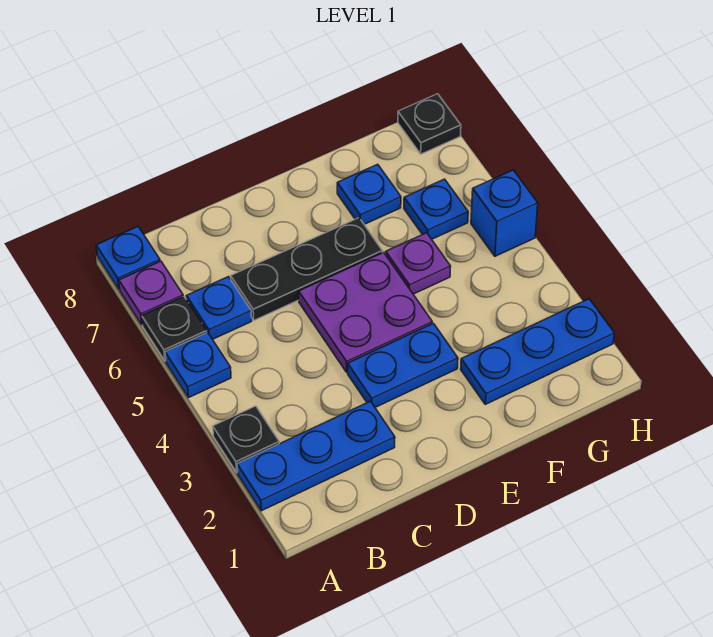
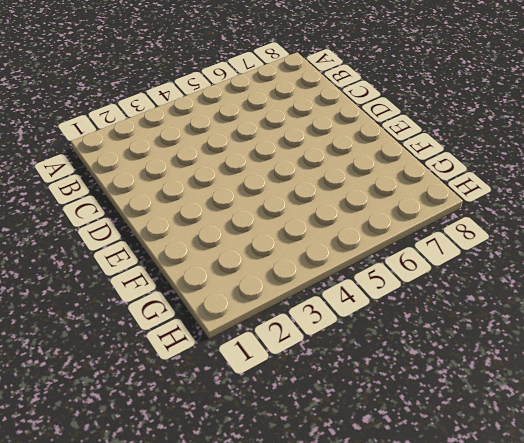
none -> blue 1x3 plate [237,401,395,511]
none -> black 1x1 plate [213,406,279,472]
none -> blue 1x1 plate [165,333,231,398]

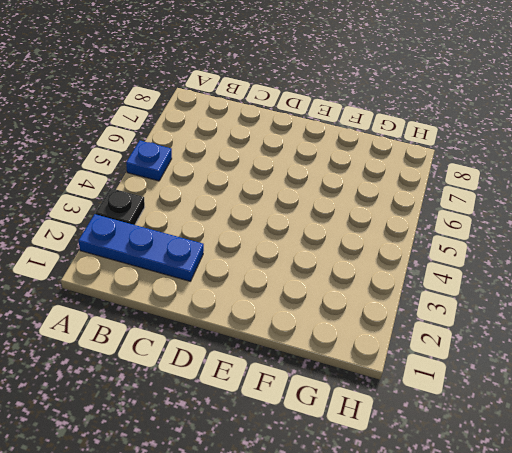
none -> black 1x1 plate [142,297,207,361]
none -> purple 1x1 plate [119,261,183,325]
none -> blue 1x1 plate [96,227,160,289]

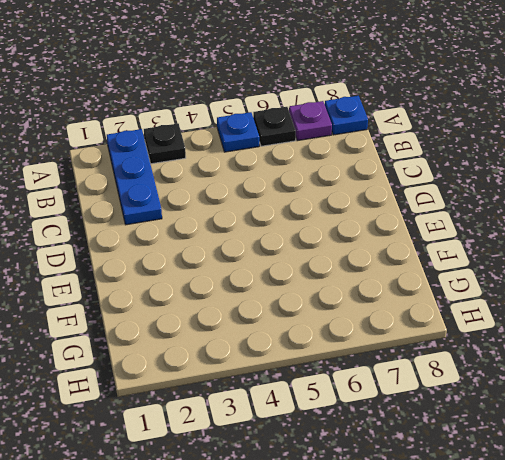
none -> blue 1x1 plate [187,277,252,339]
none -> black 1x3 plate [231,218,383,320]
none -> blue 1x2 plate [348,324,458,407]

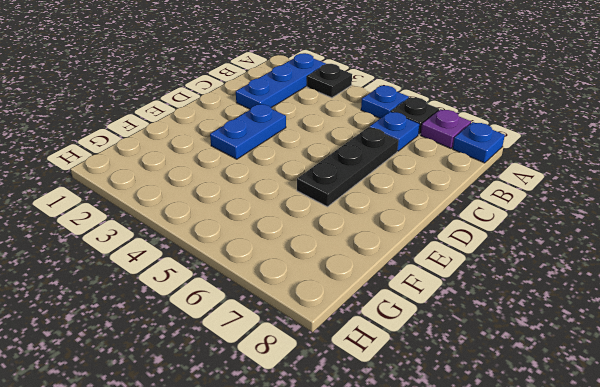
none -> purple 2x2 plate [299,252,432,372]
none -> blue 1x3 plate [461,299,614,404]
none -> purple 1x1 plate [386,233,451,294]

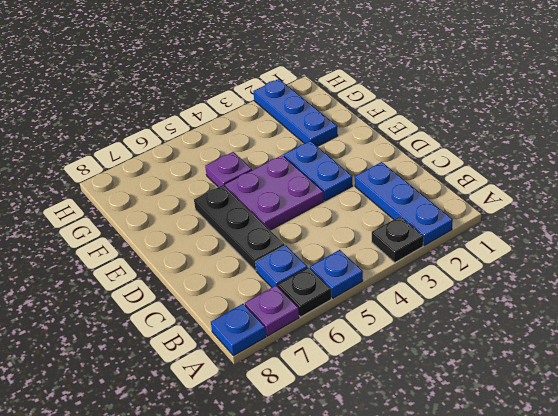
none -> blue 1x1 plate [337,164,401,224]
none -> blue 1x1 plate [404,179,468,239]
none -> blue 1x1 brick [471,170,538,256]

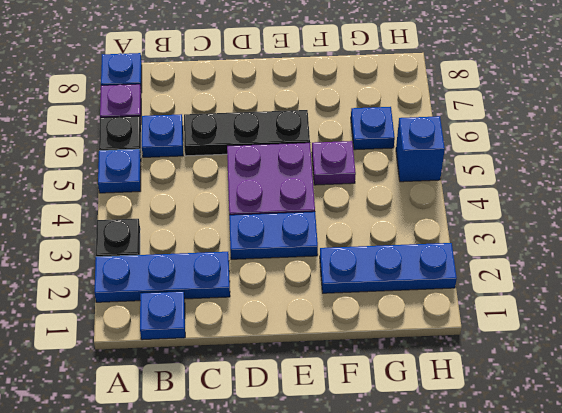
blue 1x1 plate [140,291,185,340] -> blue 1x1 plate moved to [337,164,401,224]
none -> black 1x1 plate [398,94,461,154]

